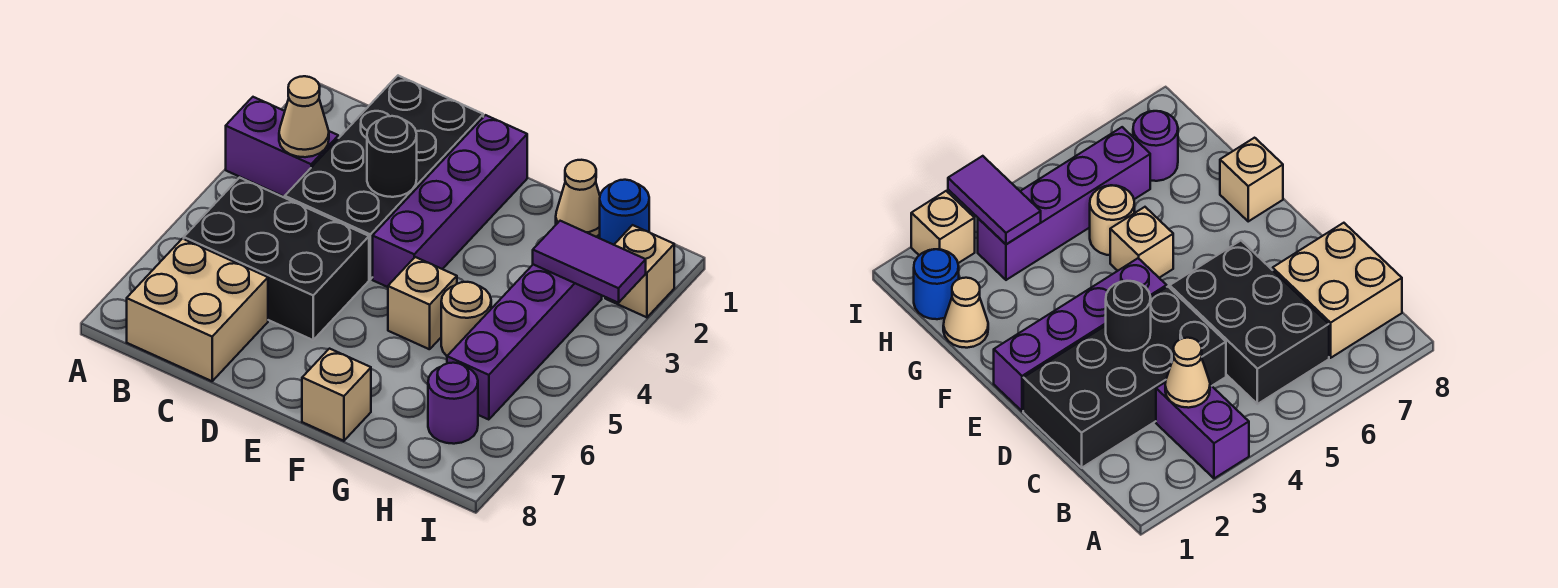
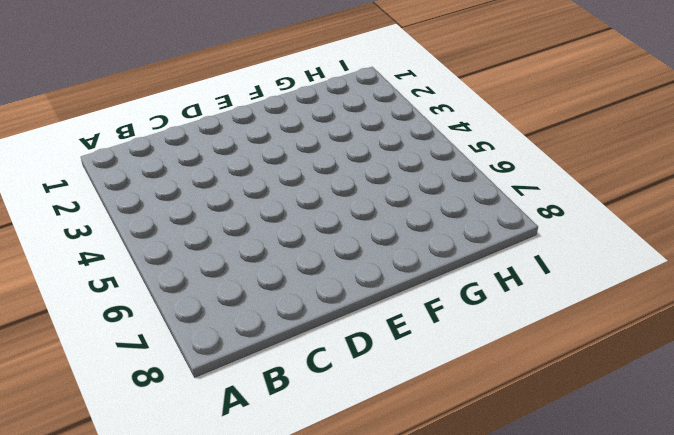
none -> purple 1x2 brick [226,97,338,197]
none -> black 2x3 brick [184,178,369,340]
none -> tan 2x2 brick [127,239,268,381]

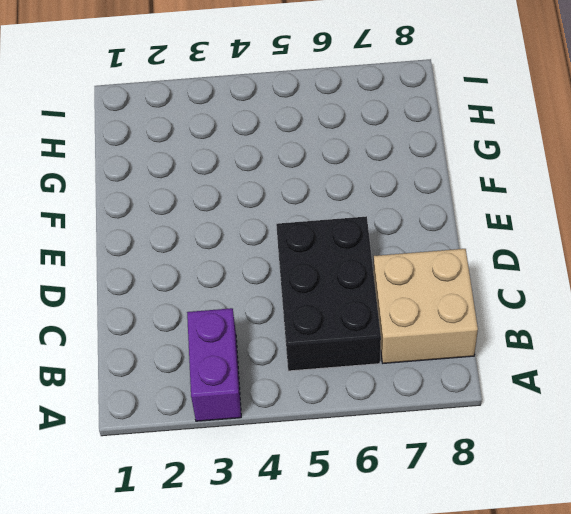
none -> black 2x4 brick [285,76,483,279]
none -> purple 1x4 brick [373,115,527,287]
none -> tan 1x1 brick [388,257,457,349]

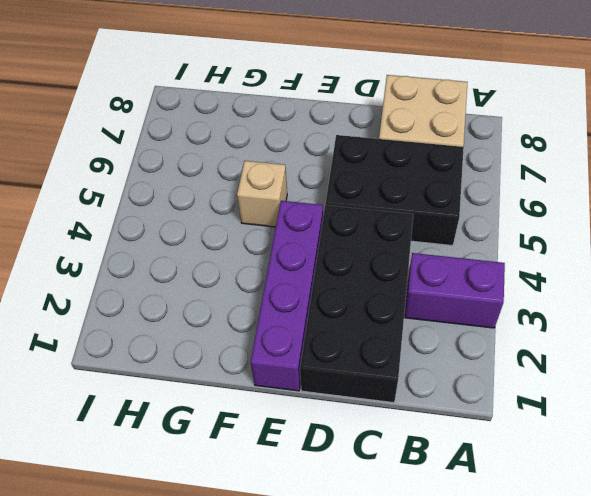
none -> tan 1x1 brick [302,349,371,441]
none -> tan 1x1 cone [556,160,600,237]
none -> tan 1x1 round brick [441,282,491,356]

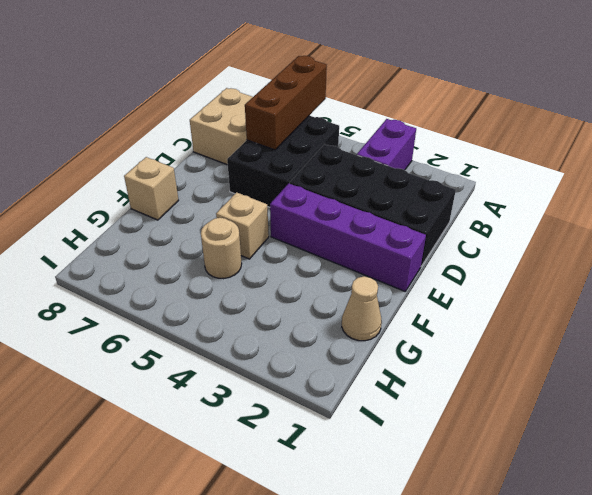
brown 1x3 brick [245,56,327,150] -> none
none -> blue 1x1 round brick [600,180,649,245]
none -> purple 1x4 brick [447,264,602,420]
none -> purple 1x1 round brick [428,363,478,444]

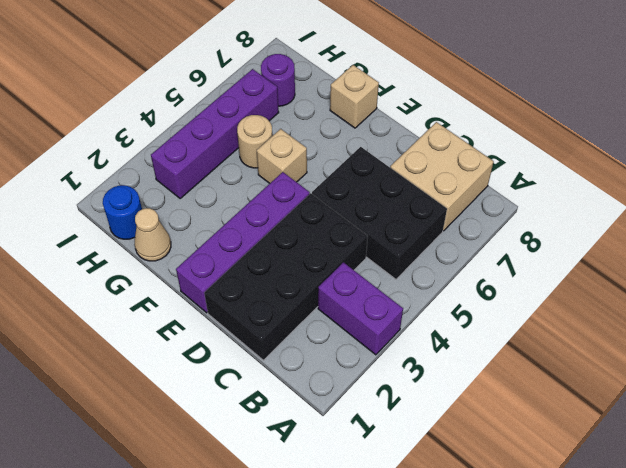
none -> tan 1x1 brick [605,225,674,317]
none -> tan 1x1 cone [279,76,329,157]
none -> black 1x1 round brick [367,116,417,197]

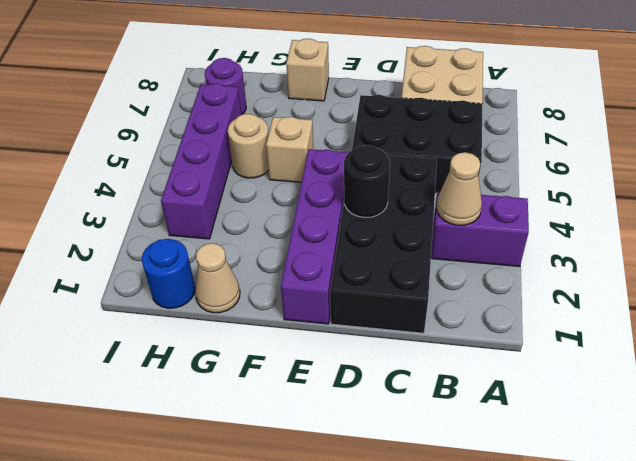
none -> tan 1x1 brick [605,225,674,317]
none -> purple 1x2 tile [533,221,646,303]

